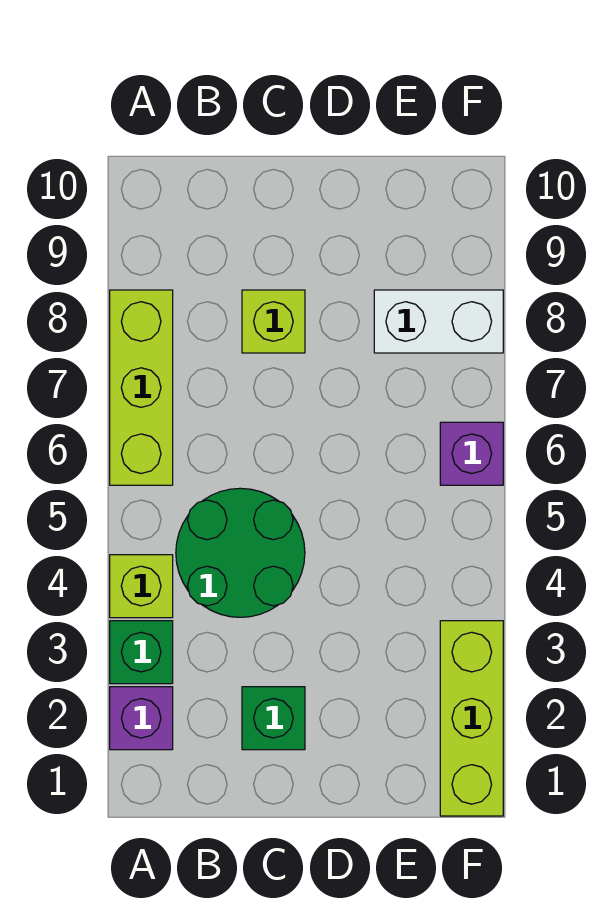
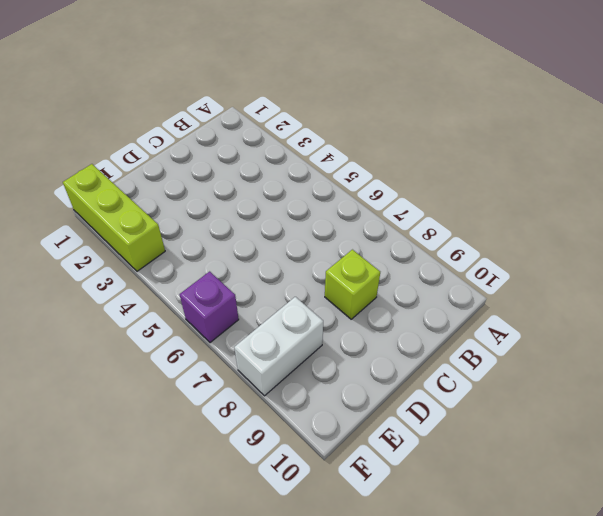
none -> purple 1x1 brick [110,687,173,750]
none -> green 1x1 brick [110,621,173,684]

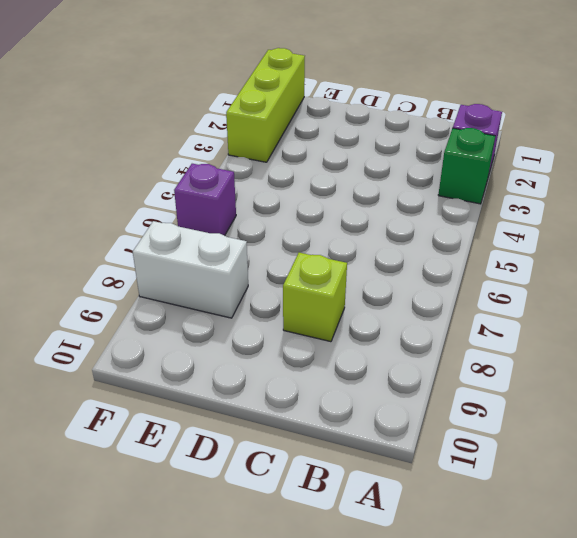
none -> lime 1x1 brick [110,555,173,618]
none -> lime 1x3 brick [110,290,173,485]

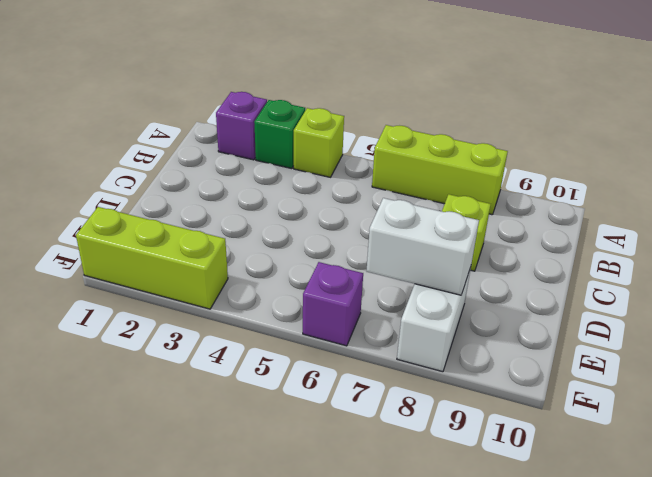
white 1x2 brick [366,198,479,295] -> none
none -> green 2x2 round brick [176,488,305,617]
none -> green 1x1 brick [242,687,305,750]

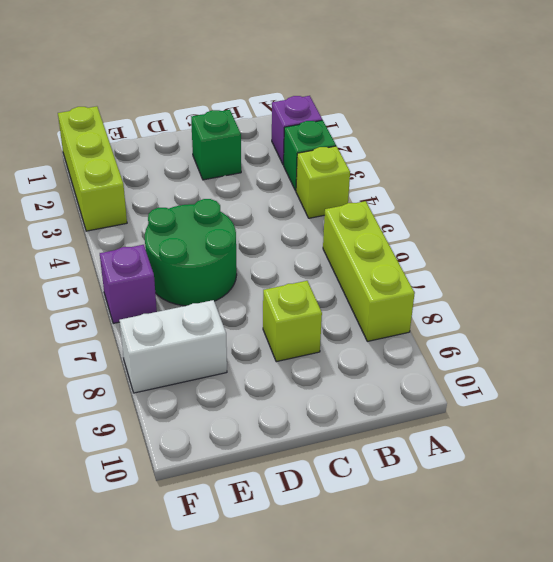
green 2x2 round brick [145,199,237,306] -> green 2x2 round brick moved to [176,488,305,617]

